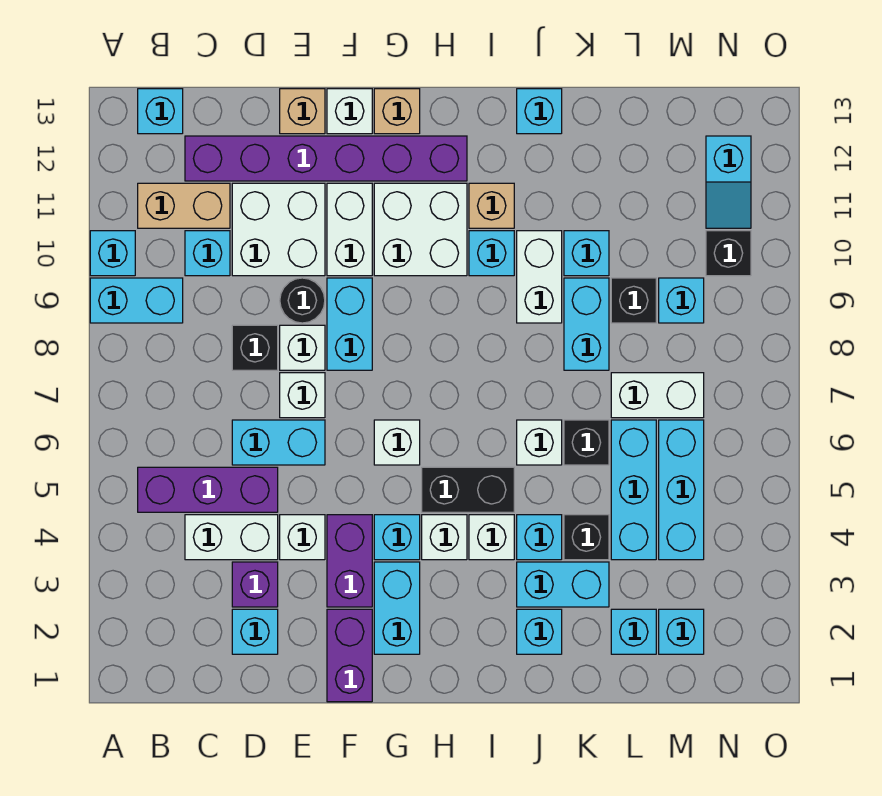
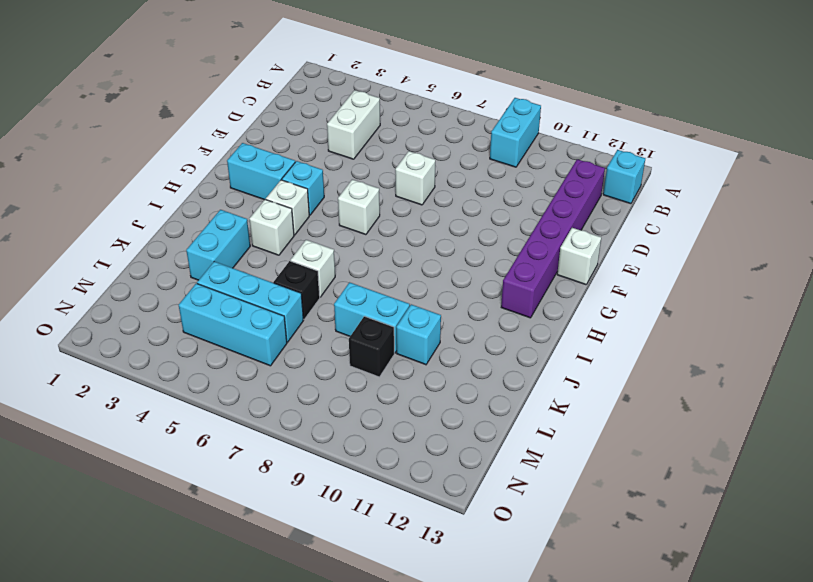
none -> cyan 1x1 brick [90,231,135,276]
none -> purple 1x3 brick [138,467,278,512]
none -> tan 1x2 brick [138,183,230,228]
none -> cyan 1x1 brick [185,231,230,276]

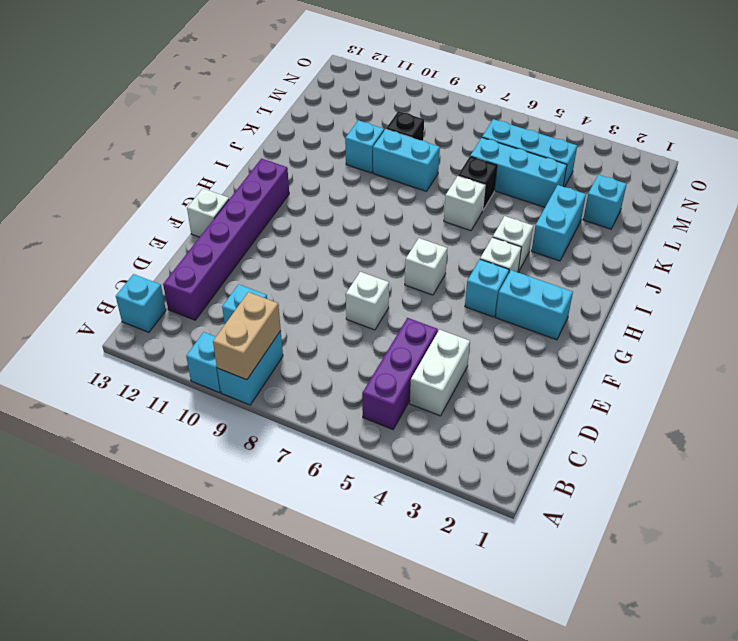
tan 1x2 brick [213,292,281,380] -> tan 1x2 brick moved to [138,183,230,228]
none -> cyan 1x1 brick [232,609,278,654]
none -> purple 1x1 brick [232,562,278,607]
none -> cyan 1x2 brick [232,420,325,465]
none -> black 1x1 brick [232,325,278,370]

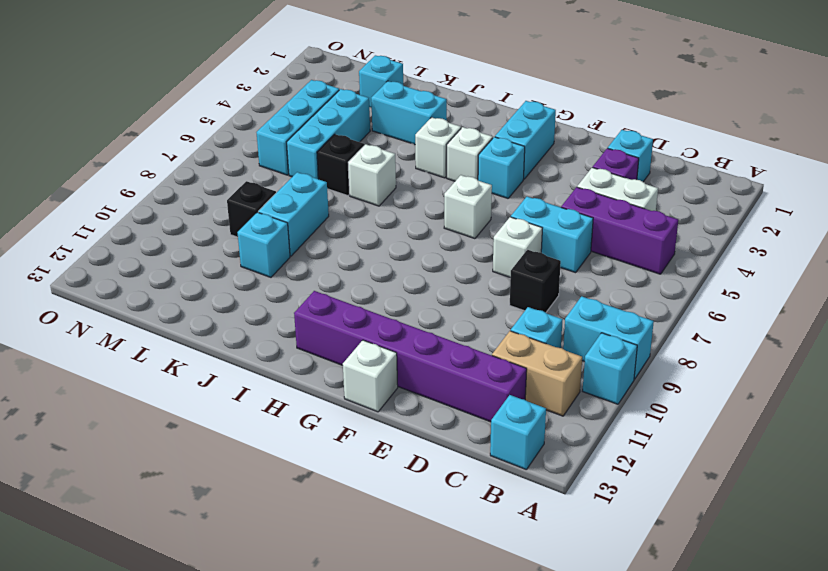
none -> white 2x2 brick [232,183,325,276]
none -> white 1x1 brick [280,515,325,560]
none -> white 1x1 brick [280,325,325,370]
none -> black 1x1 round brick [280,278,325,323]

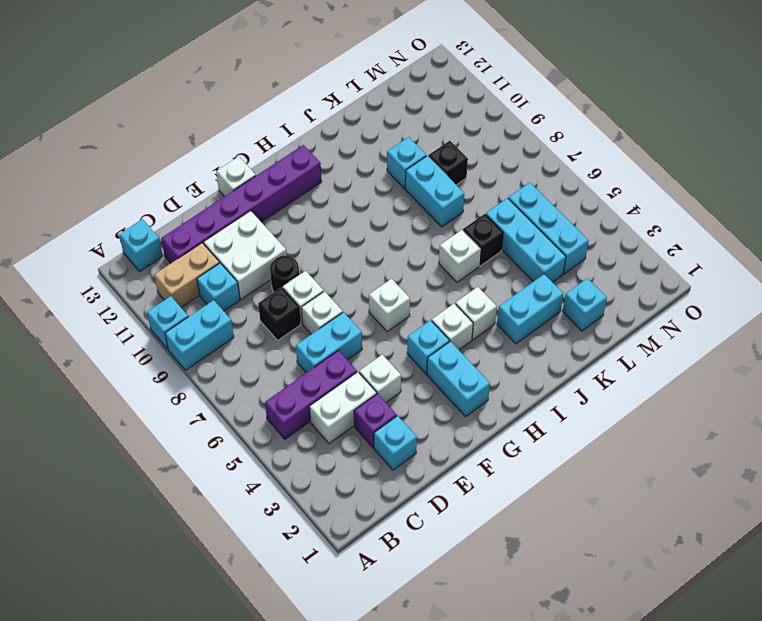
none -> tan 1x1 brick [280,89,325,134]
none -> purple 1x2 brick [327,609,372,702]
none -> purple 1x2 brick [327,515,372,607]
none -> cyan 1x2 brick [327,278,372,370]

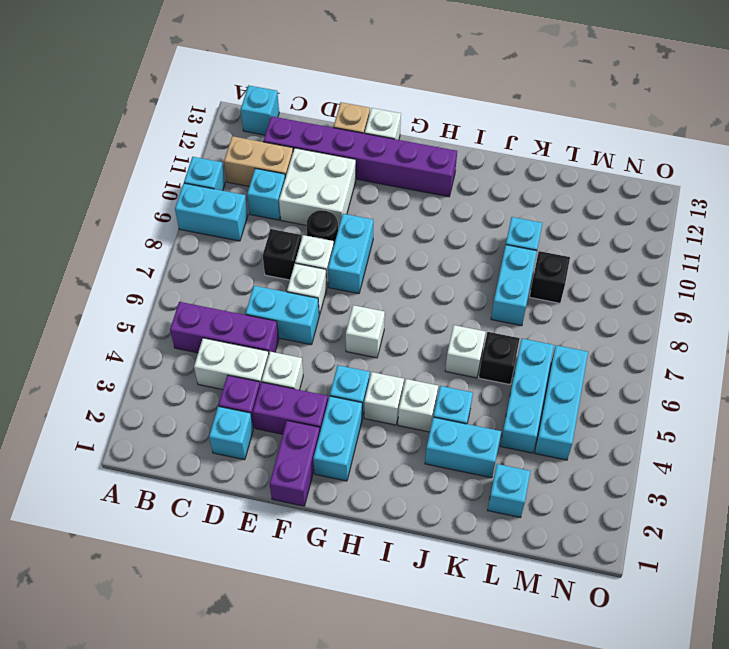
purple 1x2 brick [253,382,328,434] -> purple 1x2 brick turned to [327,515,372,607]
none -> white 1x2 brick [327,183,372,276]
none -> white 2x2 brick [374,183,467,276]
none -> tan 1x1 brick [374,89,420,134]
none -> black 1x2 brick [422,467,514,512]

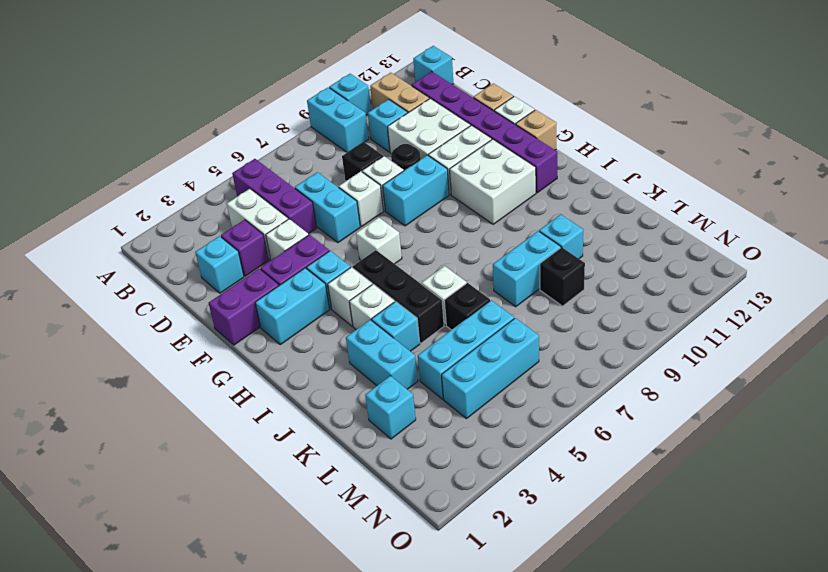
black 1x3 brick [353,250,444,343] -> black 1x2 brick [422,467,514,512]
none -> cyan 1x1 brick [469,231,514,276]
none -> tan 1x1 brick [469,183,514,228]
none -> cyan 1x1 brick [517,609,562,654]
none -> white 1x2 brick [517,231,562,323]

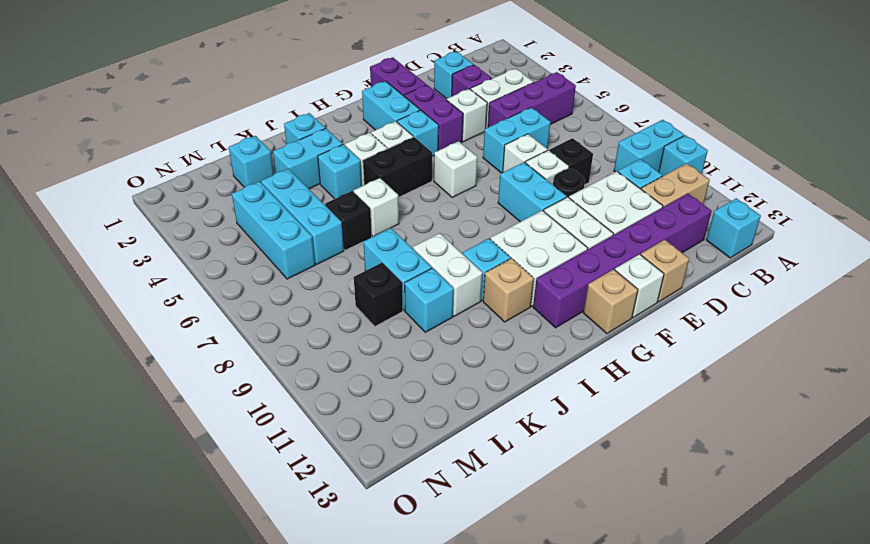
none -> cyan 1x1 brick [517,89,562,134]
none -> black 1x1 brick [564,515,609,560]
none -> white 1x2 brick [611,373,704,418]
none -> cyan 1x1 brick [659,609,704,654]

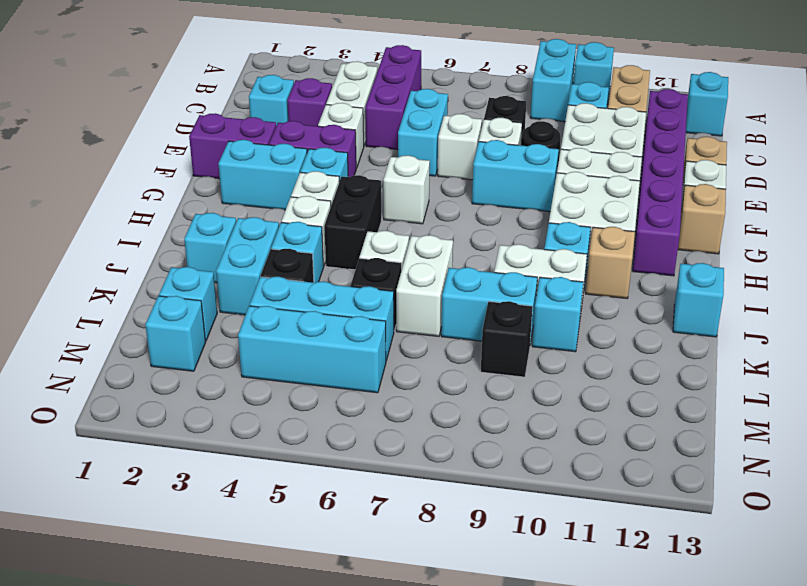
white 1x2 brick [396,235,453,336] -> white 1x2 brick moved to [611,373,704,418]
none -> cyan 1x1 brick [659,278,704,323]
none -> black 1x1 brick [706,231,751,276]
none -> cyan 1x2 slope [706,136,751,228]

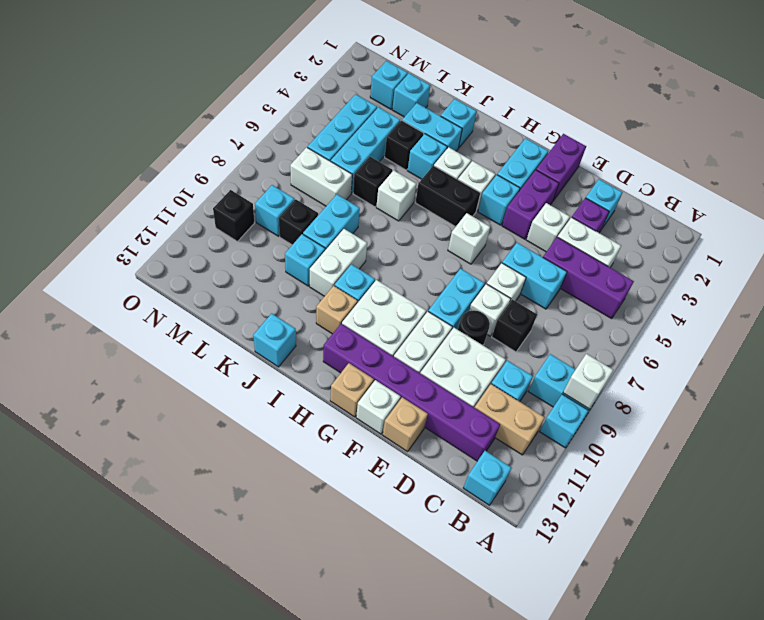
white 1x1 brick [563,354,613,409] -> none
none -> cyan 1x2 slope [706,136,751,228]

